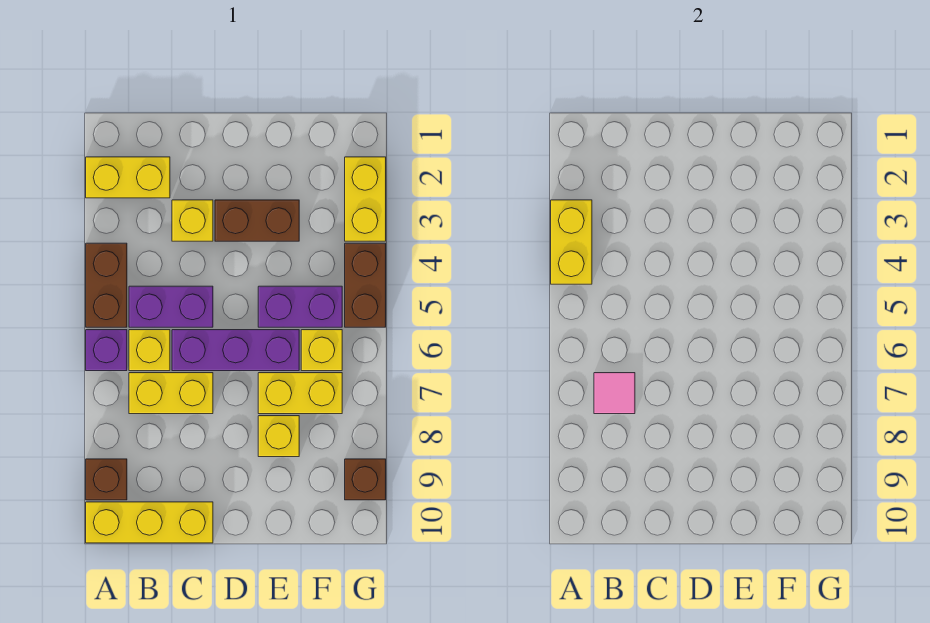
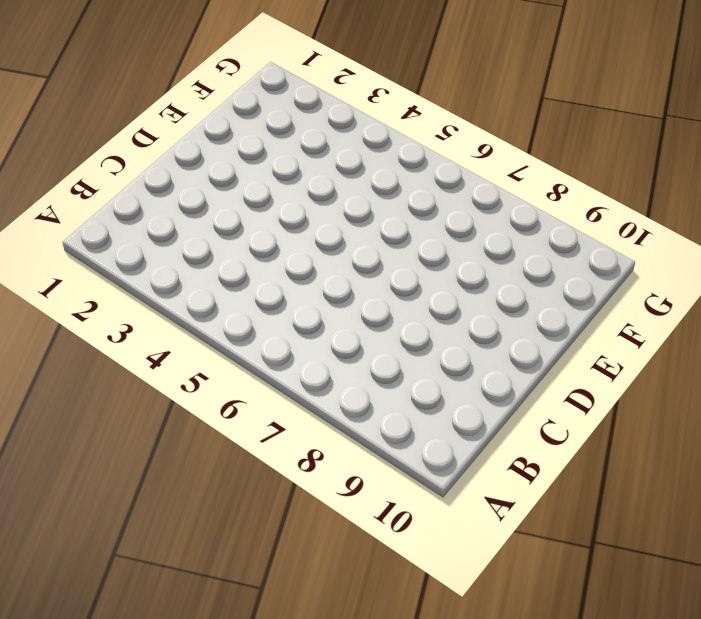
none -> yellow 1x2 brick [86,157,170,198]
none -> brown 1x2 brick [86,243,127,327]
none -> purple 1x1 brick [86,330,127,371]

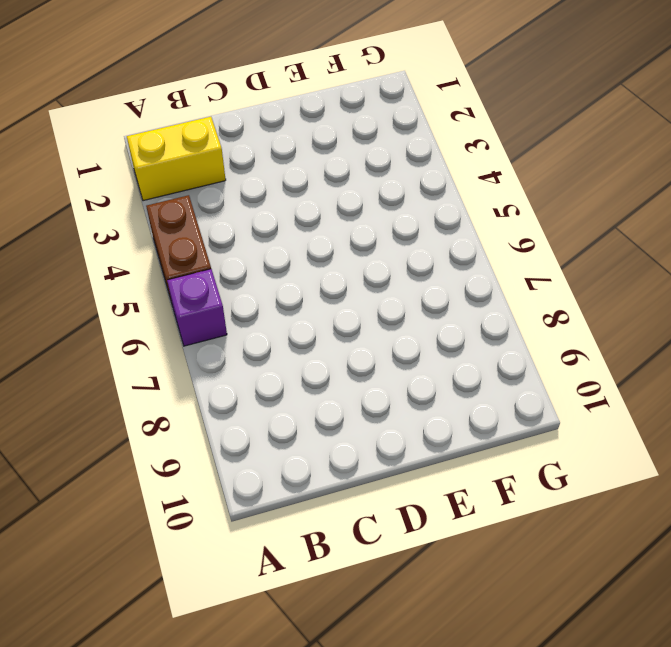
none -> brown 1x1 brick [86,459,127,500]
none -> yellow 1x3 brick [86,502,213,543]
none -> purple 1x2 brick [129,286,213,327]

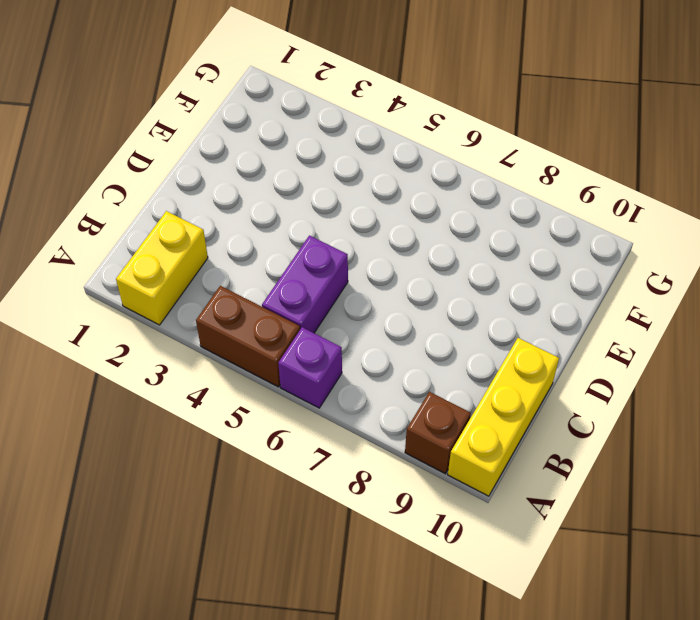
none -> yellow 1x1 brick [129,330,170,371]
none -> yellow 1x2 brick [129,373,213,414]
none -> yellow 1x1 brick [172,200,213,241]

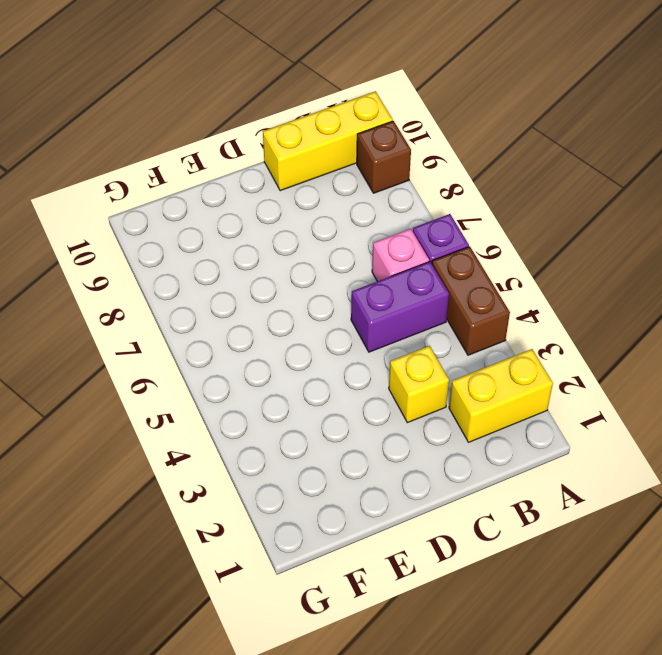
pink 1x1 brick [372,229,429,281] -> yellow 1x1 brick [129,330,170,371]
none -> yellow 1x2 brick [129,373,213,414]
none -> purple 1x3 brick [172,330,299,371]
none -> brown 1x2 brick [215,200,299,241]

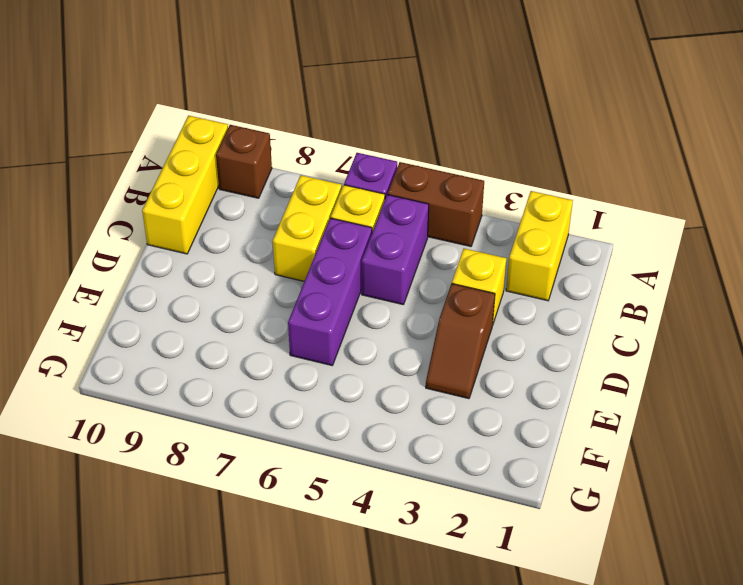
brown 1x2 slope [426,284,495,399] -> brown 1x2 brick [215,200,299,241]
none -> purple 1x2 brick [258,286,342,327]
none -> yellow 1x2 brick [258,373,342,414]
none -> yellow 1x1 brick [258,416,299,457]

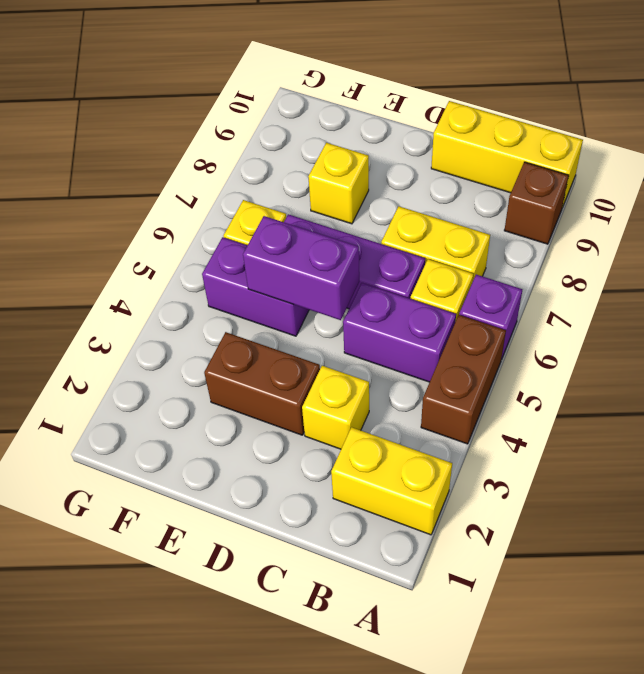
purple 1x2 brick [243,216,359,320] -> none
none -> yellow 1x2 brick [258,373,342,414]
none -> yellow 1x2 brick [345,157,386,241]
none -> brown 1x2 brick [345,243,386,327]

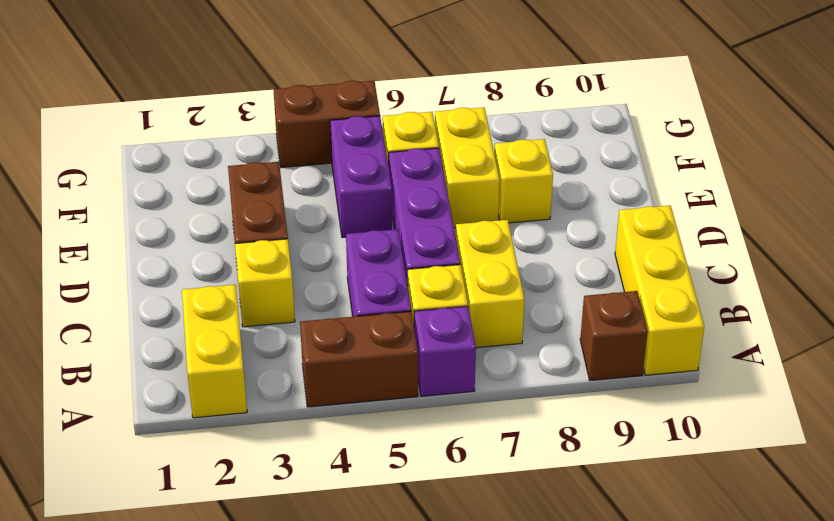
none -> yellow 1x2 brick [345,157,386,241]
none -> brown 1x1 brick [345,459,386,500]
none -> yellow 1x2 brick [551,200,592,284]

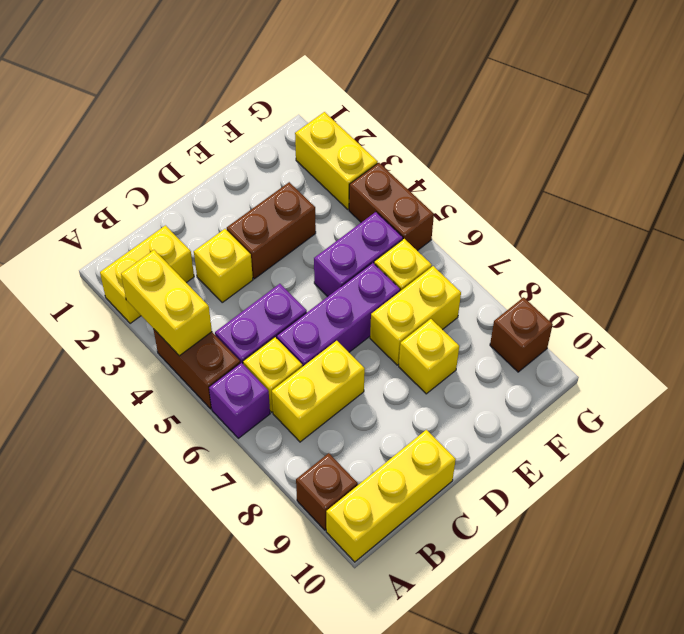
none -> pink 1x1 tile [594,373,635,414]

